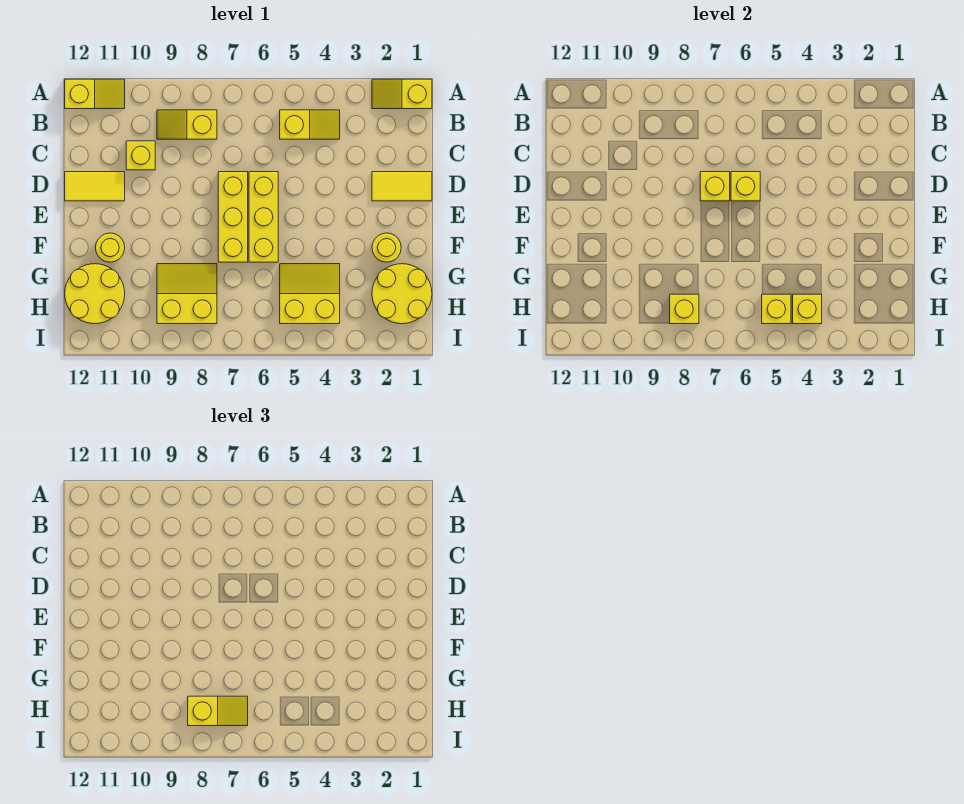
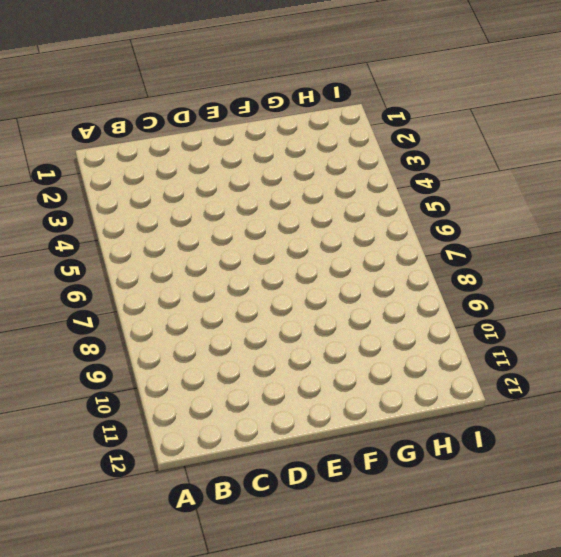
none -> yellow 1x2 slope [372,79,432,109]
none -> yellow 1x2 slope [65,79,125,109]
none -> yellow 1x2 slope [280,110,340,139]

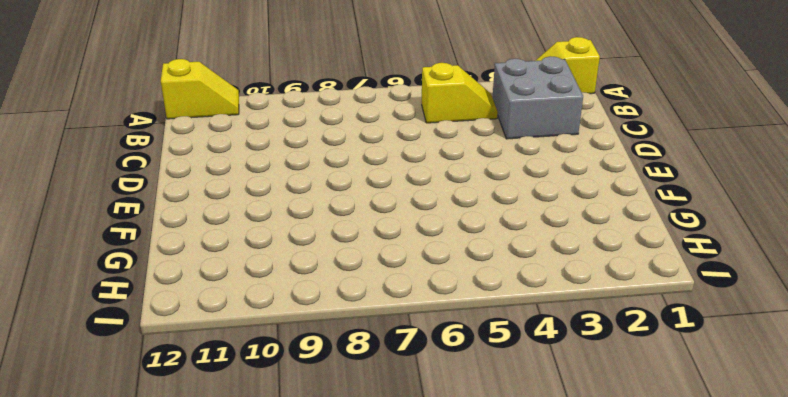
grey 2x2 brick [493,56,583,139] -> none
none -> yellow 1x2 slope [157,110,217,139]
none -> yellow 1x1 brick [126,141,155,170]
none -> yellow 1x2 tile [372,172,432,201]

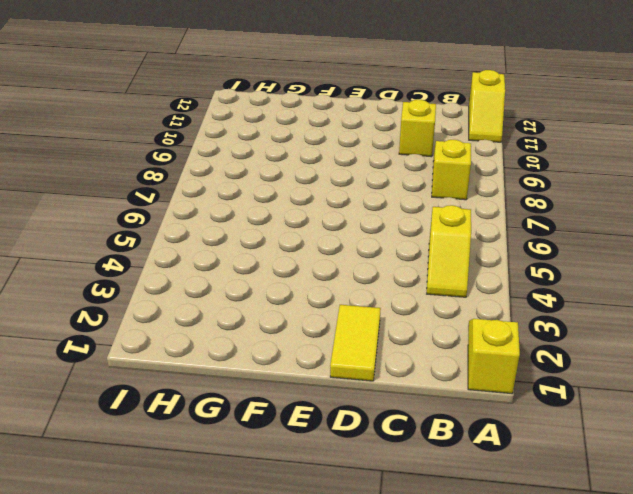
none -> yellow 1x3 brick [249,172,278,262]
none -> yellow 1x3 brick [218,172,248,262]
none -> yellow 1x2 tile [65,172,125,201]

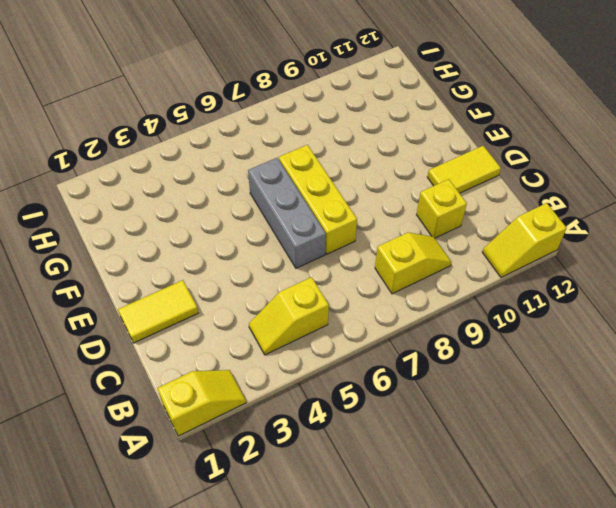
grey 1x3 brick [248,158,326,268] -> yellow 1x3 brick [249,172,278,262]
none -> yellow 1x1 round brick [372,233,401,262]
none -> yellow 1x1 round brick [96,233,125,262]
none -> yellow 2x2 round brick [372,264,432,324]

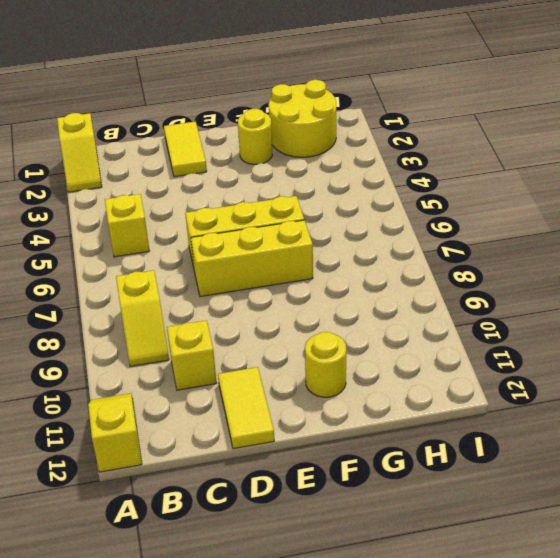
none -> yellow 2x2 slope [280,264,340,324]
none -> yellow 2x2 slope [157,264,217,324]
none -> yellow 2x2 round brick [65,264,125,324]

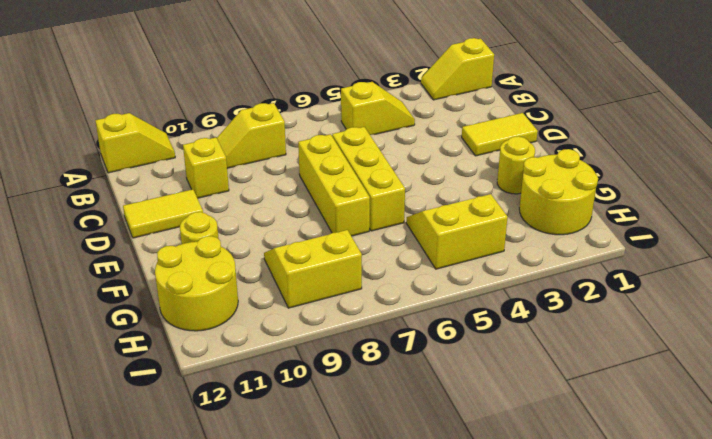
none -> yellow 1x1 brick [731,172,760,201]
none -> yellow 1x1 brick [700,172,730,201]
none -> yellow 1x1 brick [793,294,822,324]

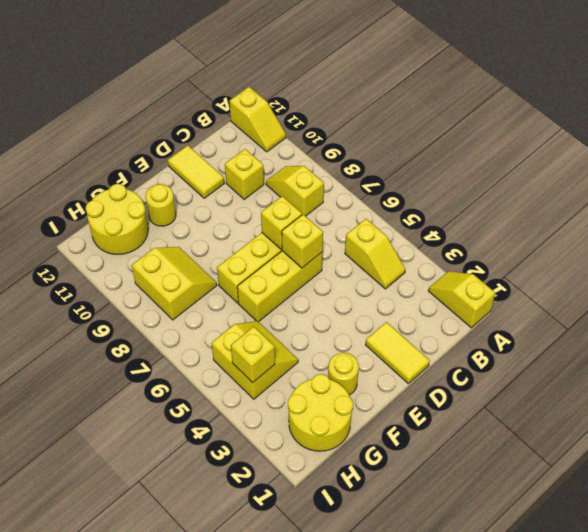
none -> yellow 1x1 brick [762,294,791,324]
none -> yellow 1x1 brick [670,294,699,324]
none -> yellow 1x2 slope [188,696,248,726]

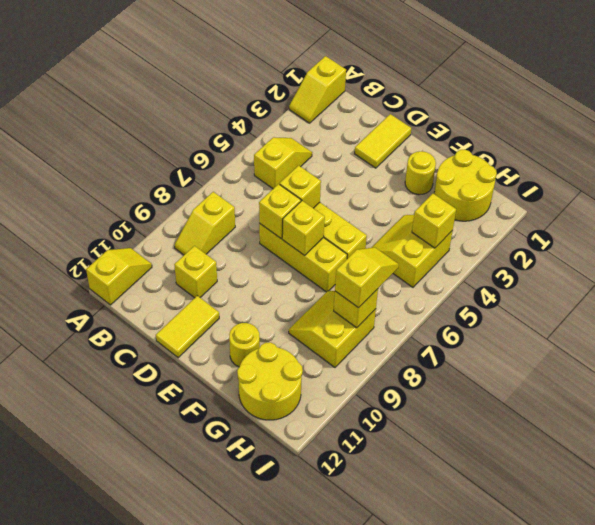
yellow 1x1 brick [282,201,325,256] -> yellow 1x1 brick moved to [762,294,791,324]

